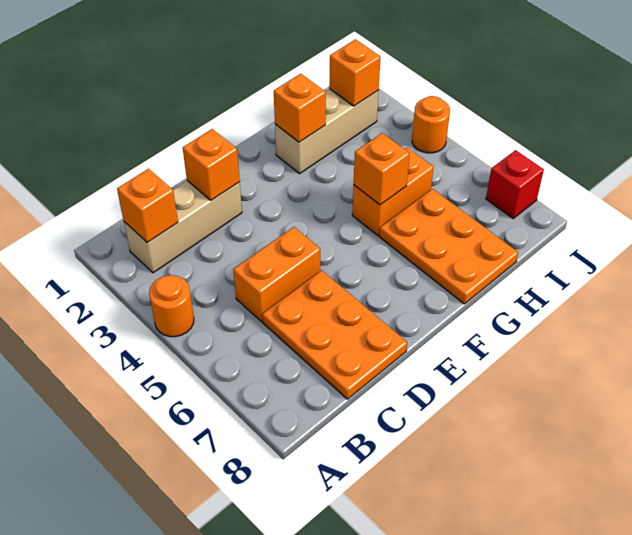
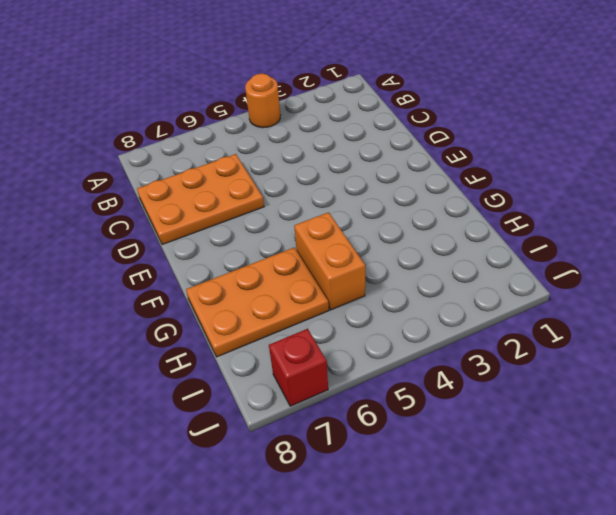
none -> tan 1x3 brick [124,181,242,273]
none -> orange 1x2 brick [233,227,320,322]
none -> tan 1x3 brick [275,89,379,174]

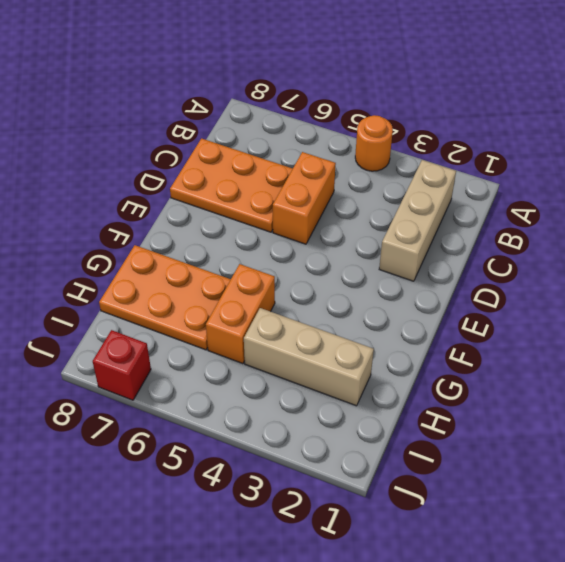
tan 1x3 brick [244,308,374,406] -> tan 1x3 brick turned to [275,89,379,174]
none -> orange 1x1 round brick [412,96,450,153]
none -> orange 1x1 brick [117,169,178,242]
none -> orange 1x1 brick [183,129,240,200]

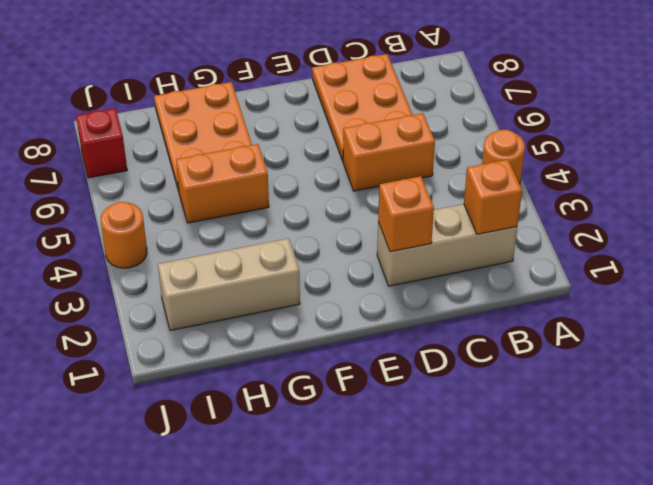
none -> orange 1x1 brick [274,74,326,142]
none -> orange 1x1 brick [354,133,410,205]
none -> orange 1x1 brick [329,39,381,106]

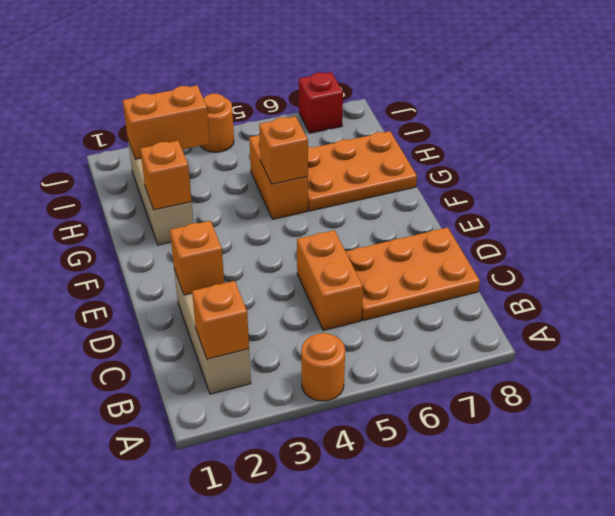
orange 1x2 brick [123,86,210,159] -> orange 1x1 brick [329,39,381,106]

